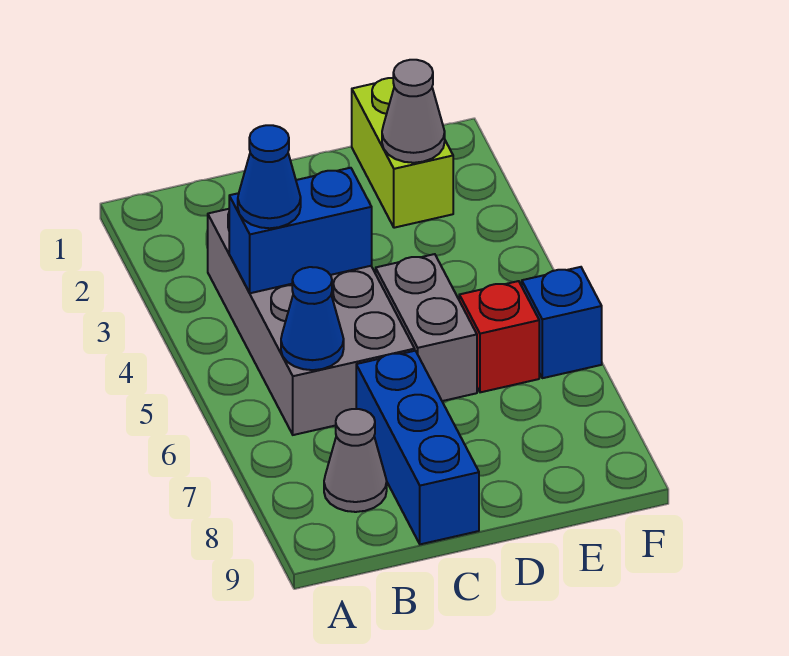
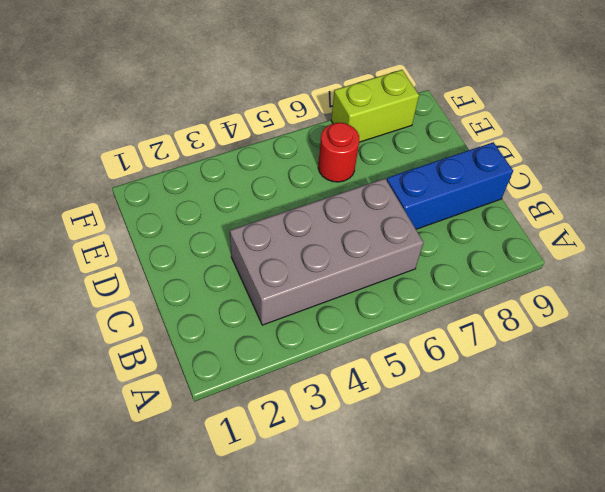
red 1x1 round brick [318,123,359,182] -> red 1x1 brick [459,281,539,392]
lime 1x2 brick [331,70,419,142] -> lime 1x2 brick moved to [352,78,453,228]
none -> grey 1x1 cone [324,409,387,512]
none -> grey 1x2 brick [376,254,477,401]

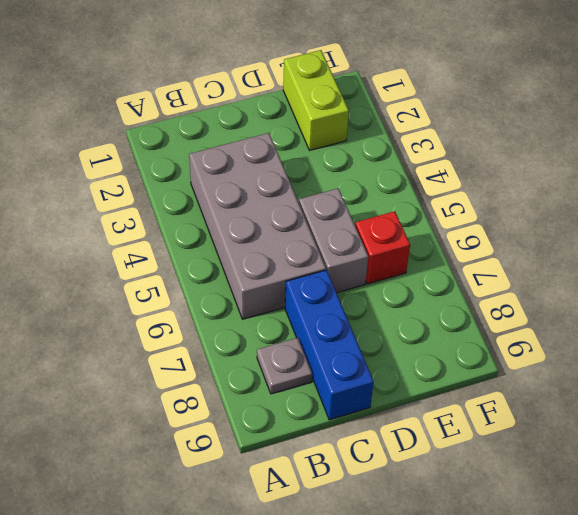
grey 1x1 plate [257,338,312,394] -> grey 1x1 cone [324,409,387,512]
none -> blue 1x1 brick [522,267,602,378]
none -> blue 1x2 brick [229,168,372,293]

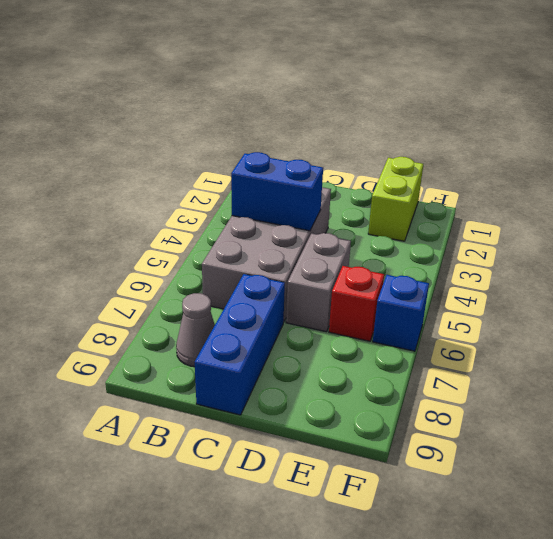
none -> blue 1x1 cone [281,267,344,370]
none -> grey 1x1 cone [382,60,445,163]

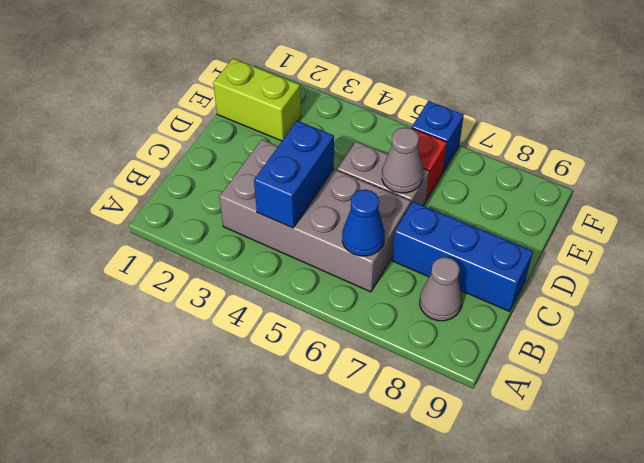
grey 1x1 cone [382,128,423,193] -> grey 1x1 cone moved to [382,60,445,163]
none -> blue 1x1 cone [238,125,301,228]

